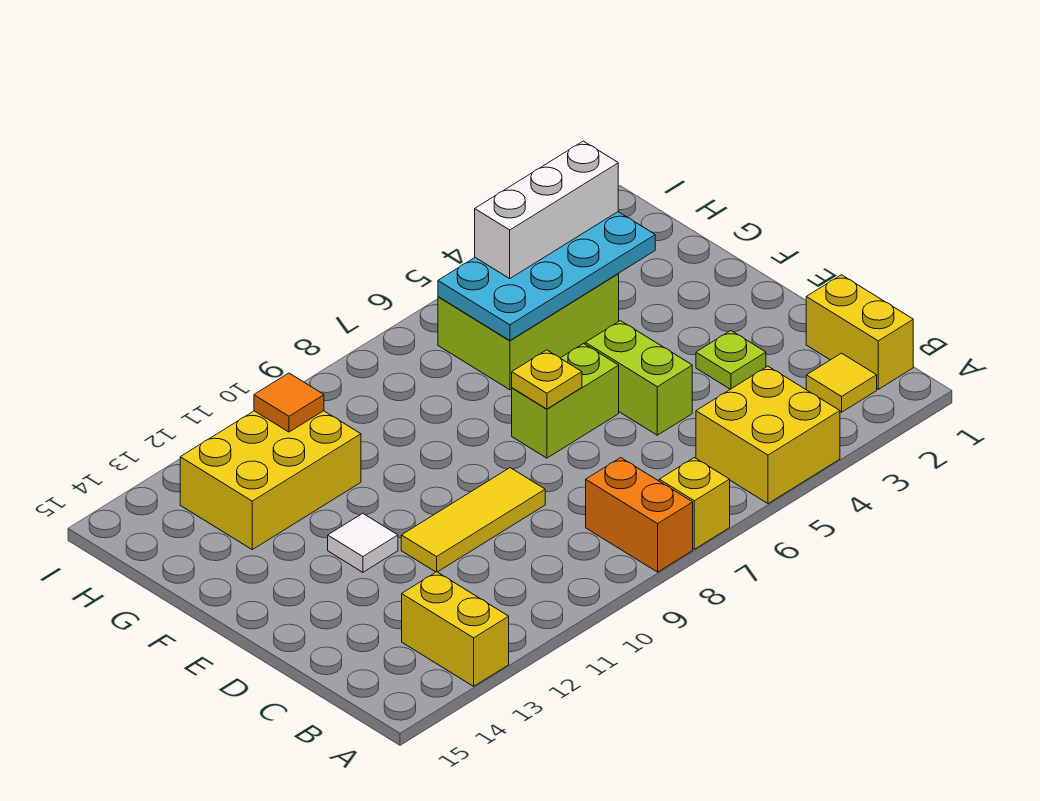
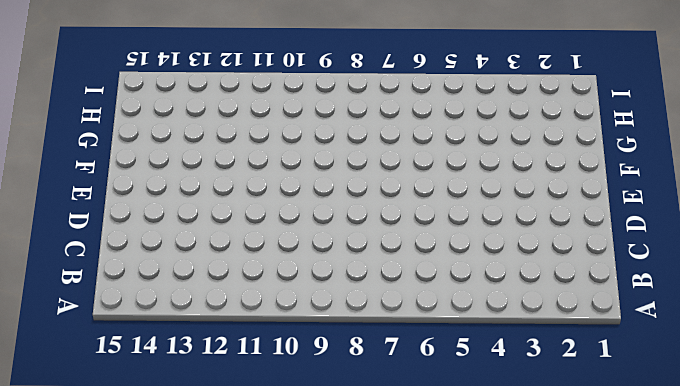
none -> yellow 2x2 brick [696,366,840,504]
none -> yellow 1x1 brick [659,458,730,549]
none -> orange 1x2 brick [586,458,693,572]

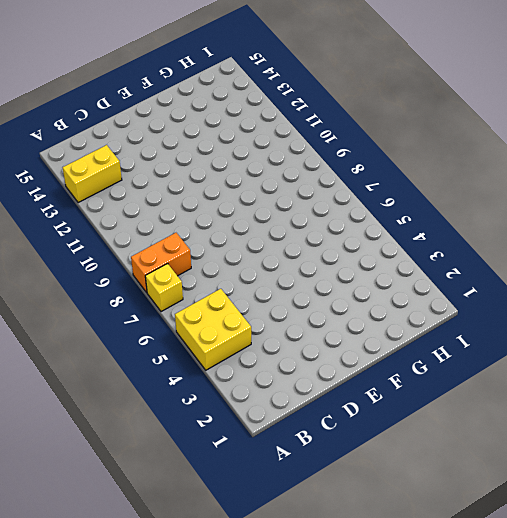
none -> yellow 1x2 brick [806,275,913,389]
none -> yellow 1x1 tile [806,353,877,412]
none -> lime 1x1 plate [696,331,766,389]

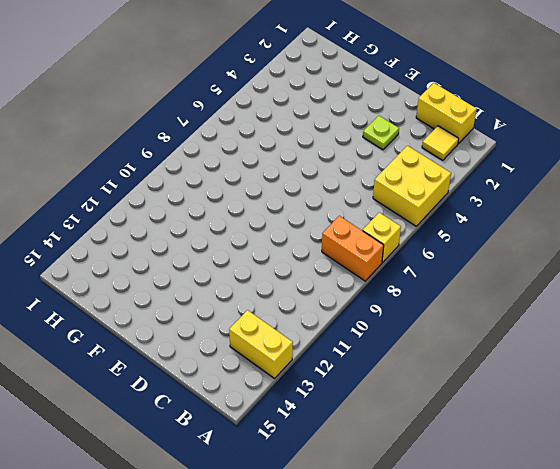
none -> lime 1x2 brick [585,321,692,435]
none -> yellow 1x3 tile [401,468,545,572]
none -> lime 1x2 brick [512,344,619,458]

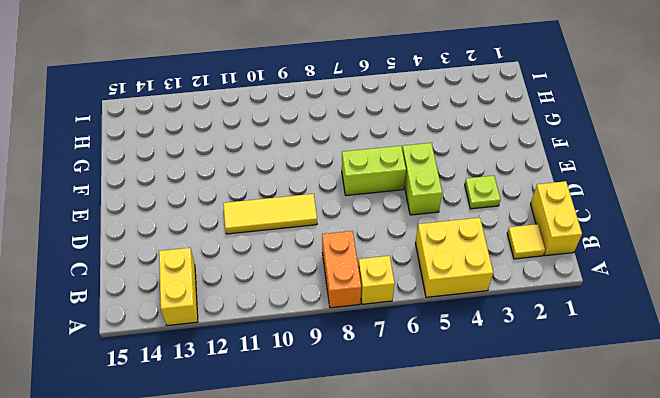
none -> white 1x1 tile [328,513,398,572]
none -> lime 2x3 brick [438,274,619,390]
none -> yellow 2x3 brick [180,411,361,550]

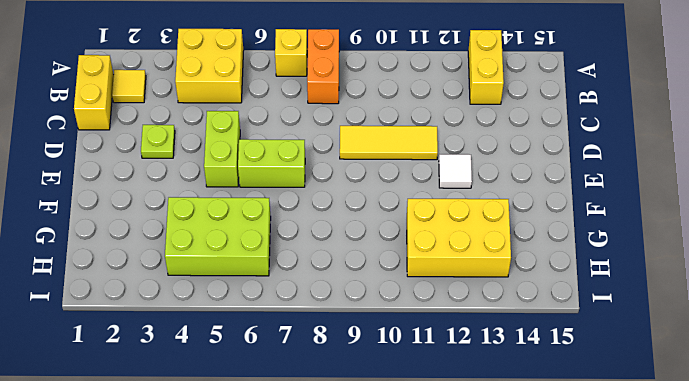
none -> yellow 1x1 plate [512,350,582,409]
none -> cyan 2x4 plate [438,212,655,341]
none -> orange 1x1 tile [254,373,324,432]

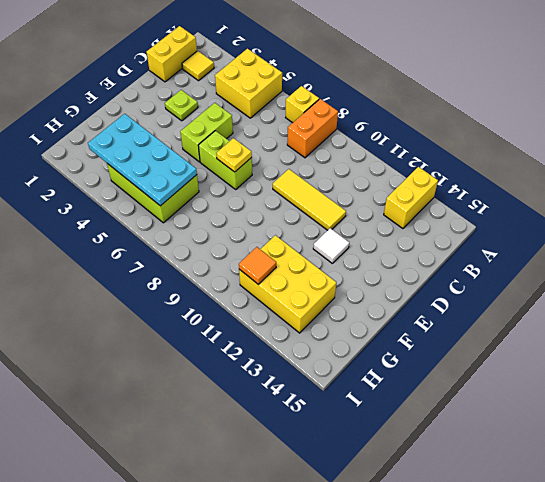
none -> white 1x3 brick [475,141,618,278]

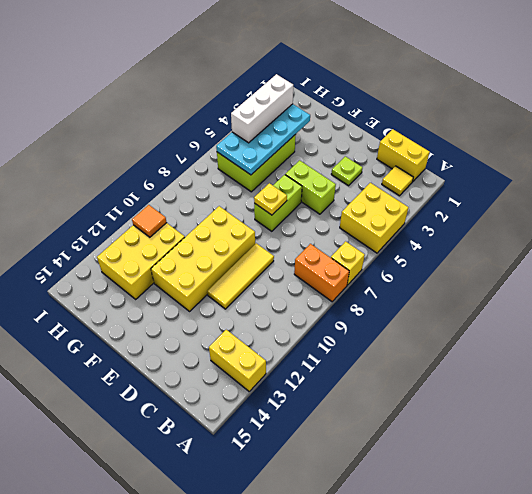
yellow 2x4 brick [151,206,255,311] -> white 1x1 tile [328,513,398,572]

